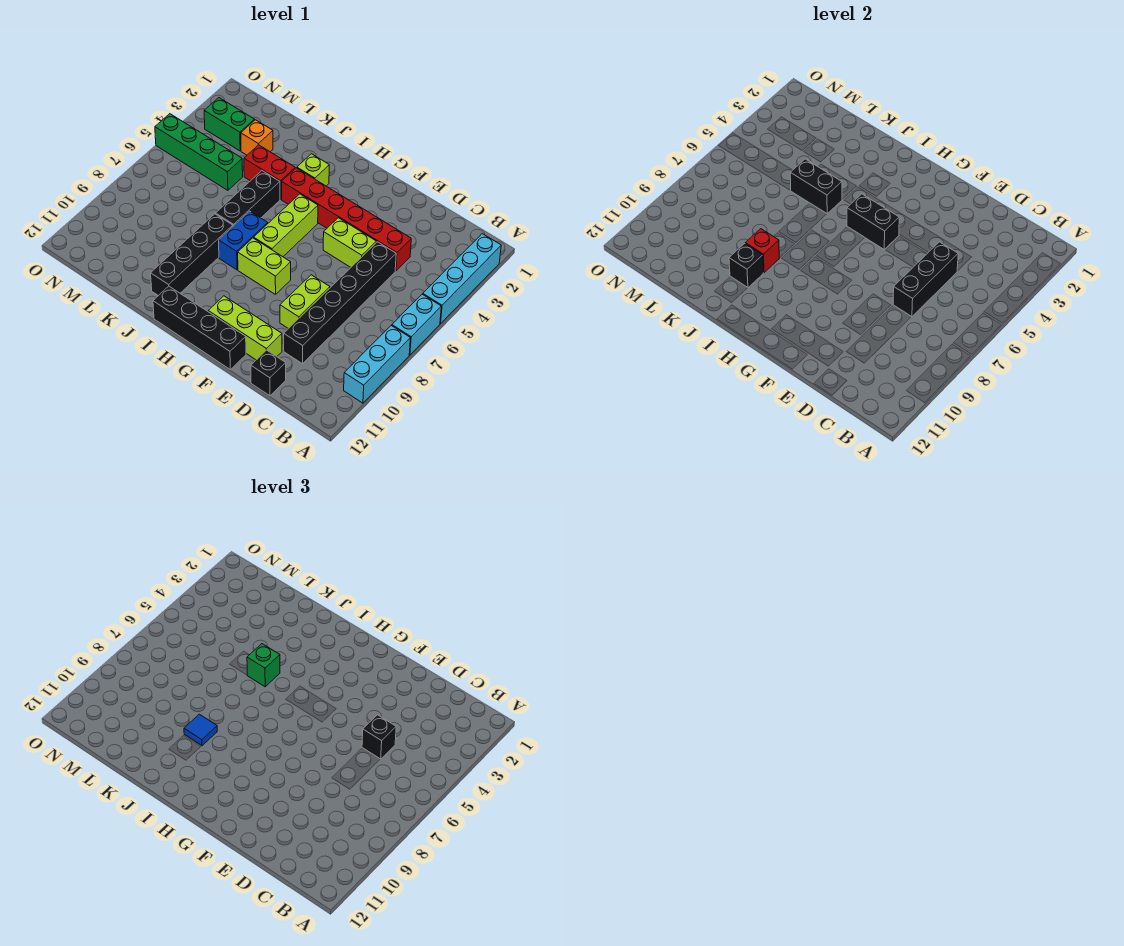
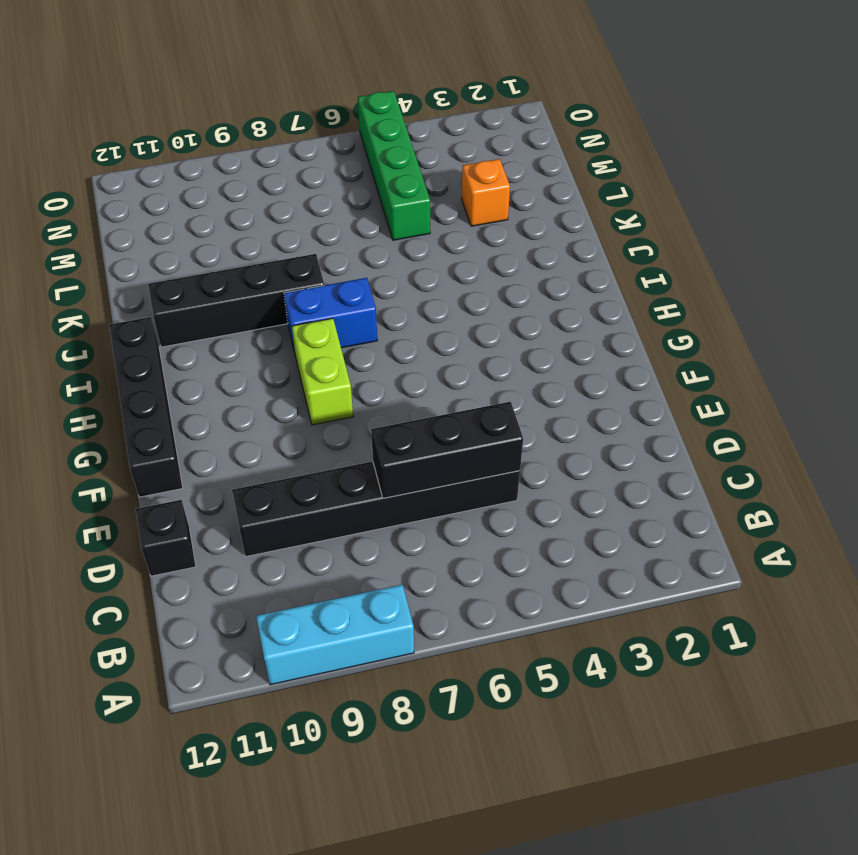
none -> cyan 1x4 brick [423,234,501,324]
none -> cyan 1x2 brick [392,294,441,355]
none -> red 1x6 brick [282,168,411,271]

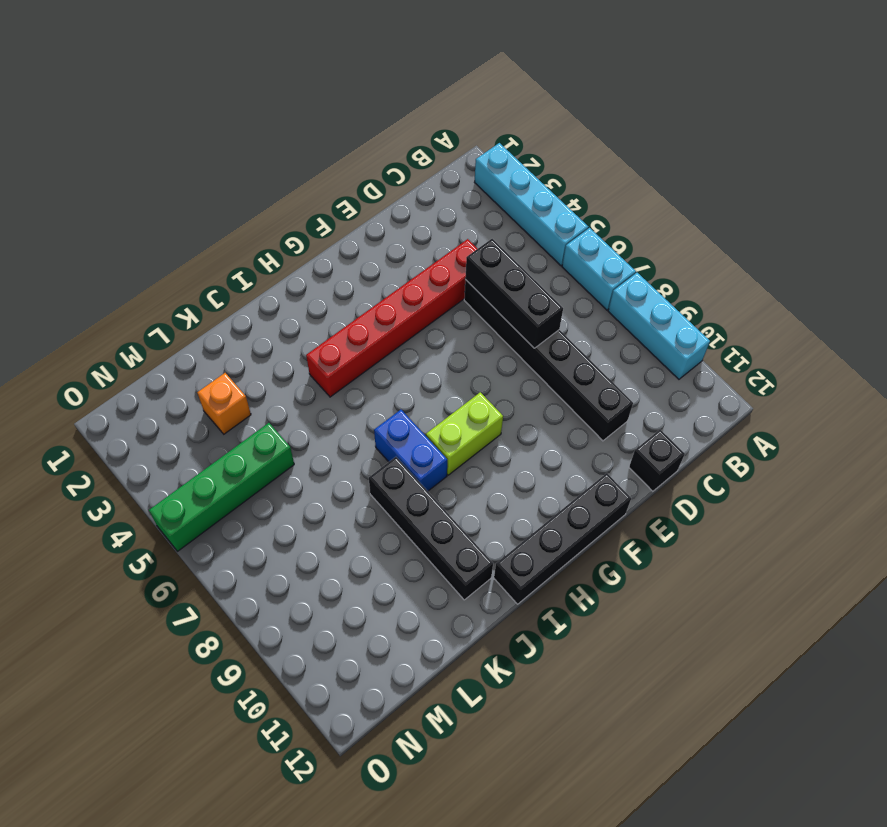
none -> lime 1x2 brick [323,218,376,267]
none -> lime 1x2 brick [280,275,330,329]
none -> lime 1x3 brick [208,296,282,360]

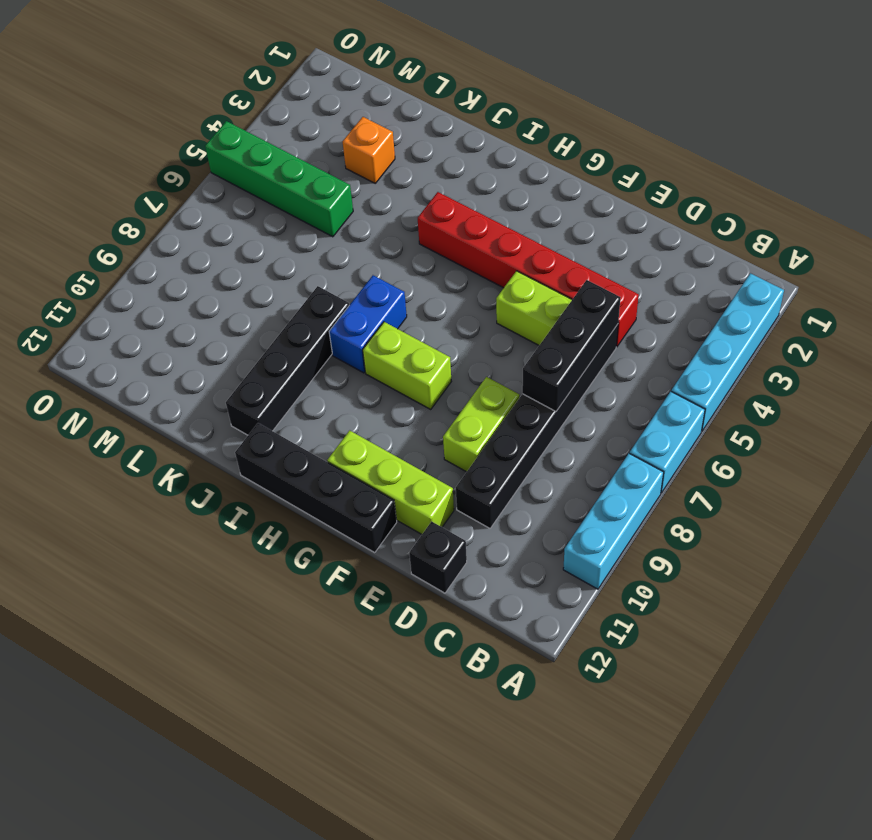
none -> lime 1x3 brick [254,194,318,257]
none -> lime 1x1 brick [297,154,329,186]
none -> red 1x2 brick [244,145,295,199]

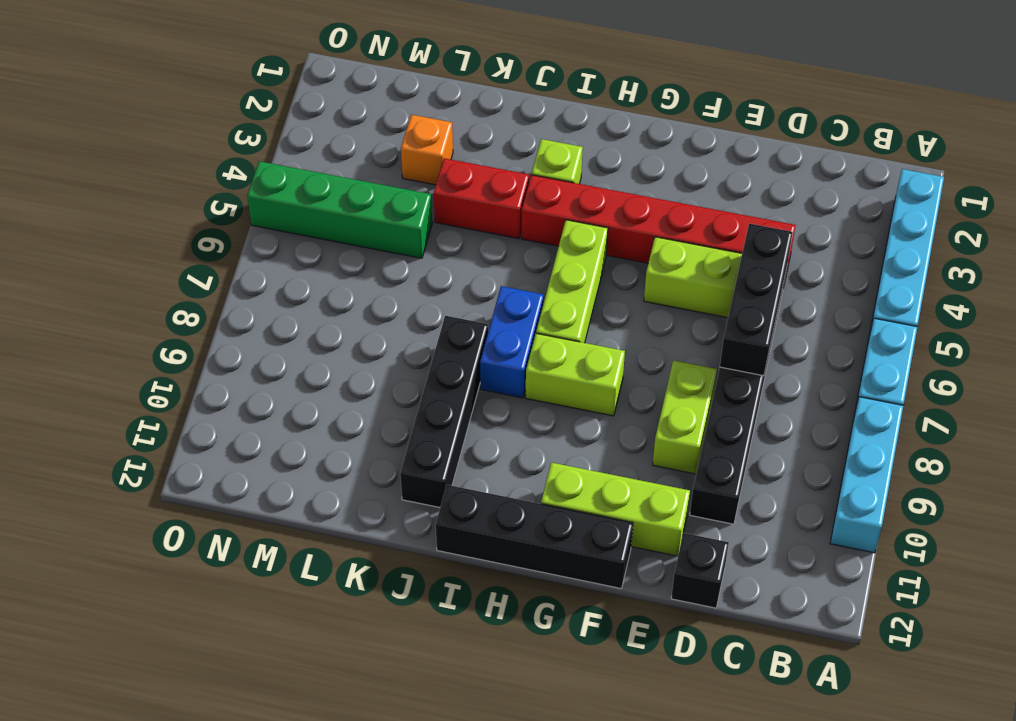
none -> black 1x3 brick [216,171,280,226]
none -> green 1x2 brick [204,98,255,151]
none -> black 1x2 brick [847,194,899,249]

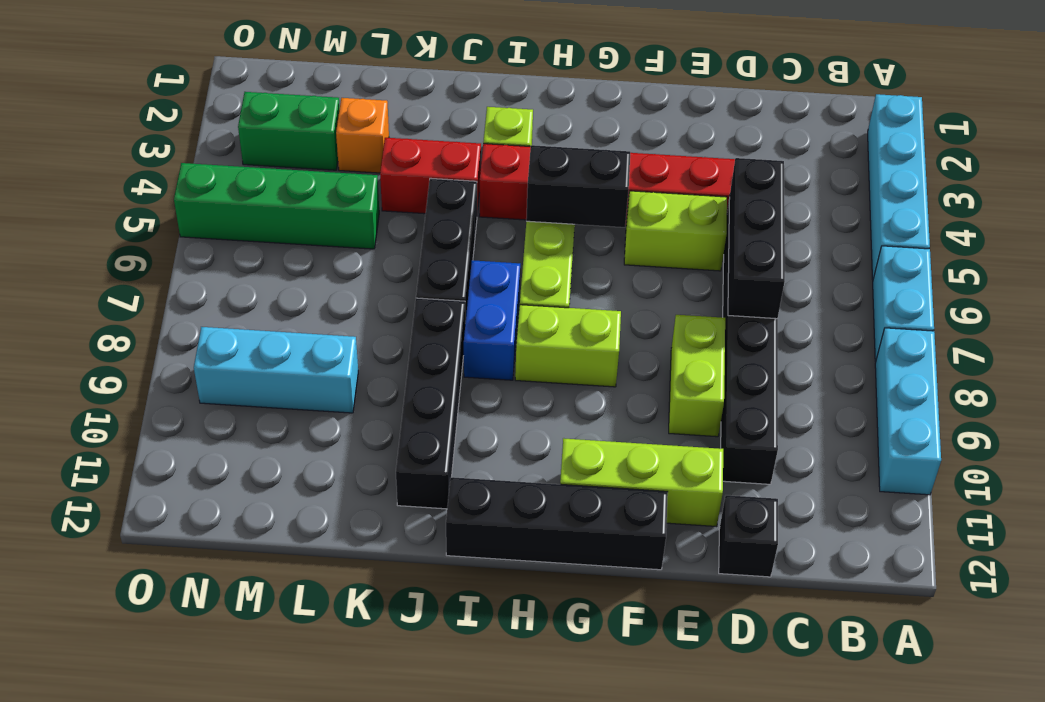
cyan 1x3 brick [194,327,358,413] -> none
none -> black 1x2 brick [790,159,842,214]
none -> red 1x1 brick [745,229,779,273]
none -> black 1x1 brick [729,244,763,288]

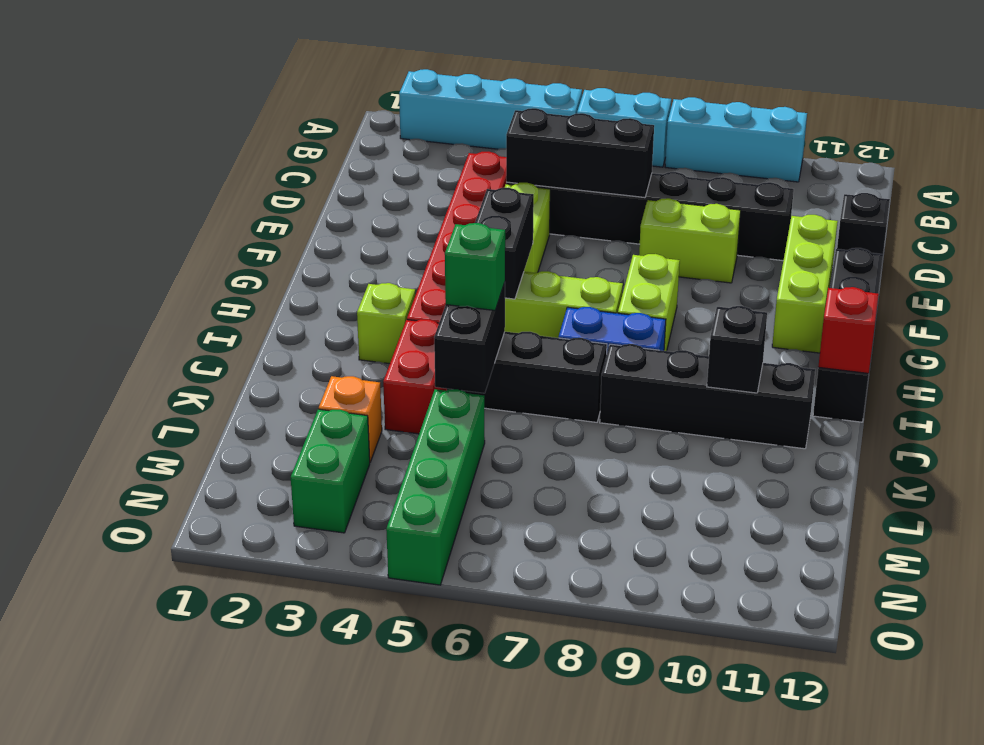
red 1x1 brick [818,287,879,373] -> red 1x1 brick moved to [745,229,779,273]
none -> black 1x1 brick [362,715,396,759]
none -> blue 1x1 tile [184,714,217,746]

